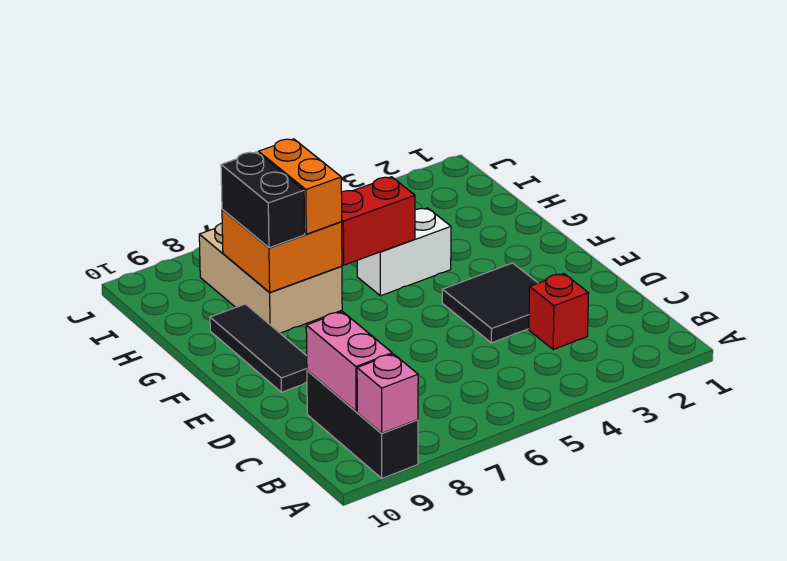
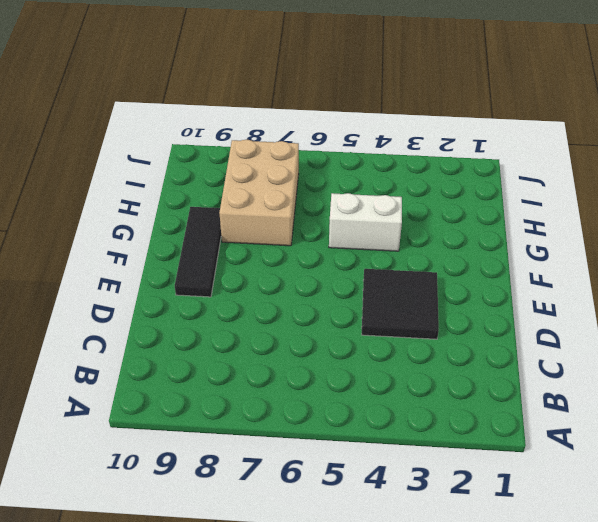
none -> black 1x3 brick [307,370,418,478]
none -> red 1x1 brick [529,274,588,349]
none -> pink 1x1 brick [357,354,418,433]

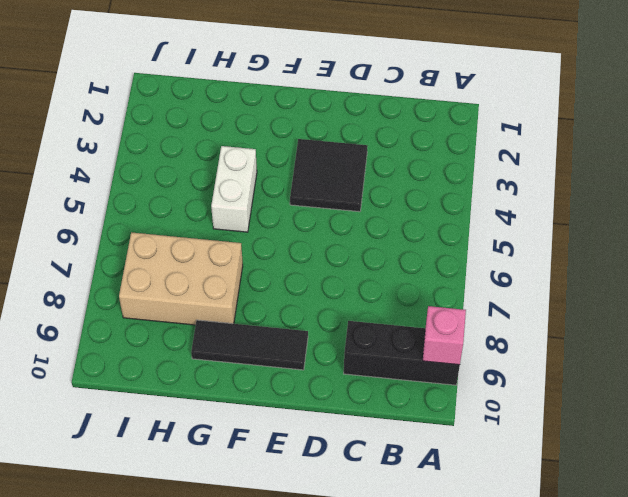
none -> red 1x1 brick [529,274,588,349]
none -> pink 1x2 brick [306,312,392,412]
none -> red 1x2 brick [341,177,415,265]

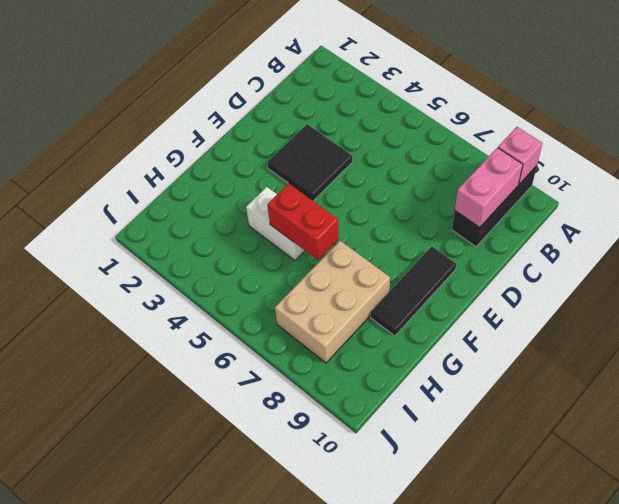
none -> red 1x1 brick [529,274,588,349]
none -> orange 2x2 brick [222,209,342,293]
none -> orange 1x2 brick [258,139,342,234]

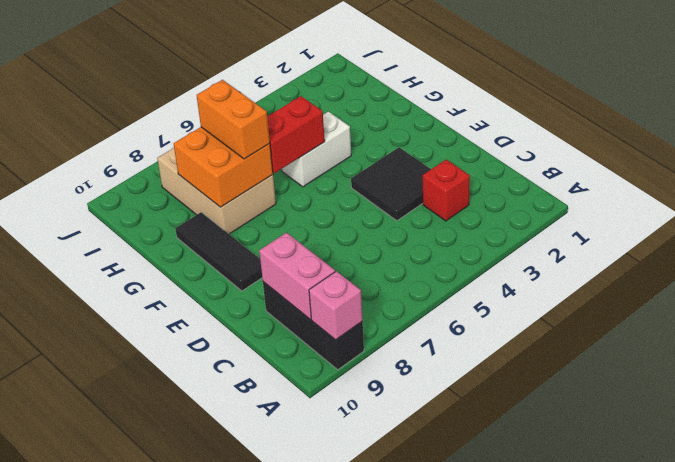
none -> black 1x2 brick [221,152,305,248]

